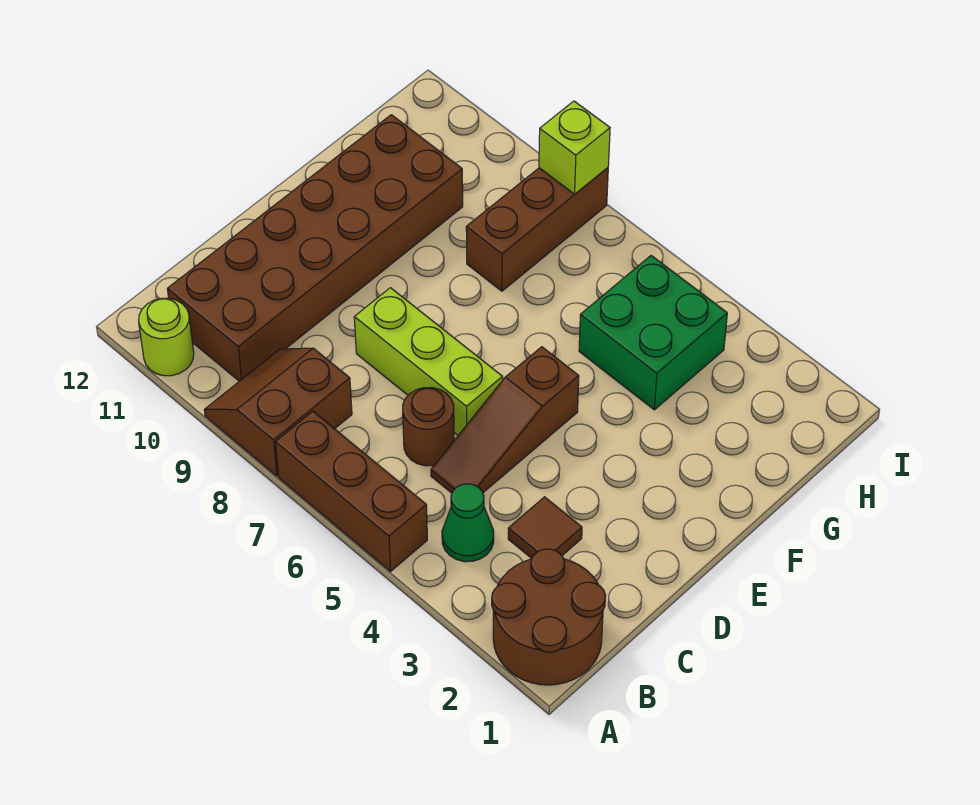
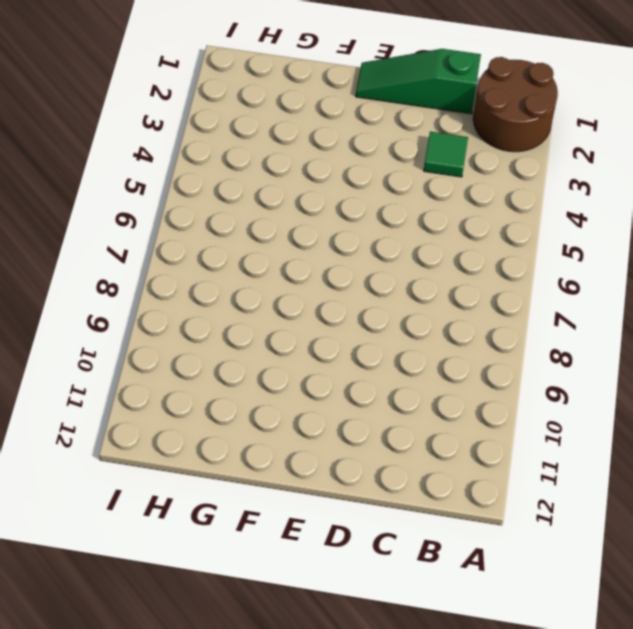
green 1x3 slope [356,49,481,114] -> none
green 1x1 tile [424,131,468,177] -> brown 1x1 tile [508,497,582,558]
none -> brown 1x3 brick [275,411,427,571]
none -> brown 2x2 slope [204,348,352,476]
none -> lime 1x1 round brick [139,298,194,376]

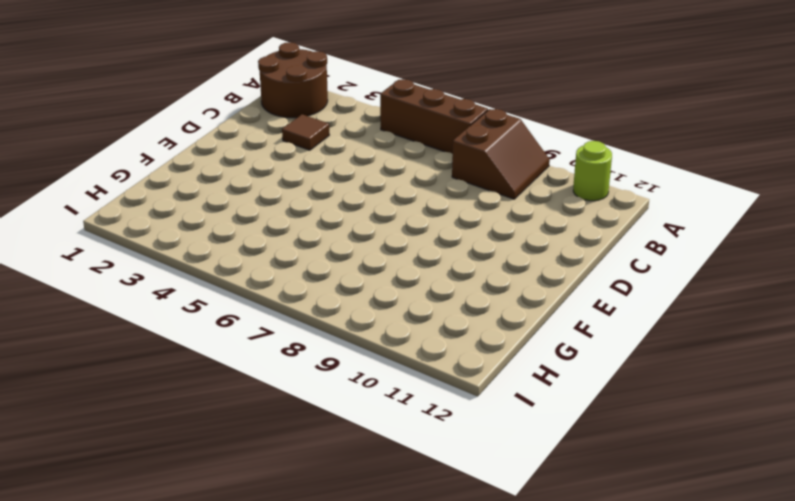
none -> green 1x1 cone [442,484,494,562]
none -> brown 2x6 brick [167,115,463,381]
none -> brown 1x3 slope [431,347,579,493]

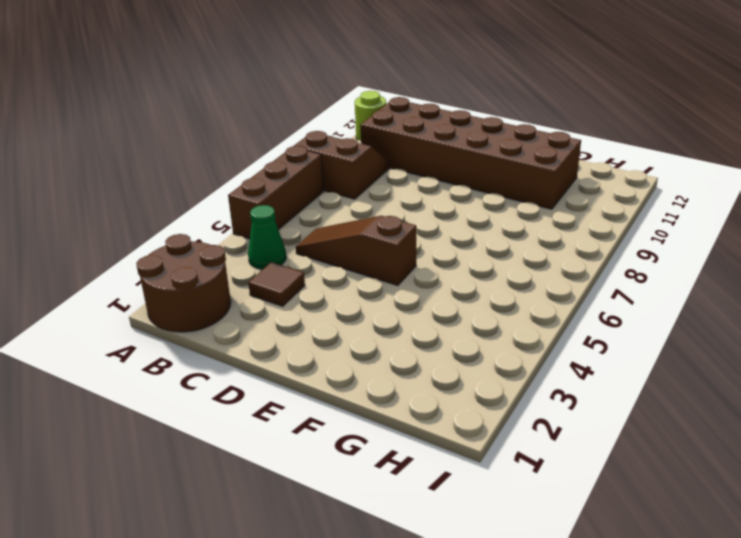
none -> brown 1x1 round brick [403,387,454,466]
none -> lime 1x3 brick [354,288,503,435]
none -> green 2x2 brick [579,256,727,410]

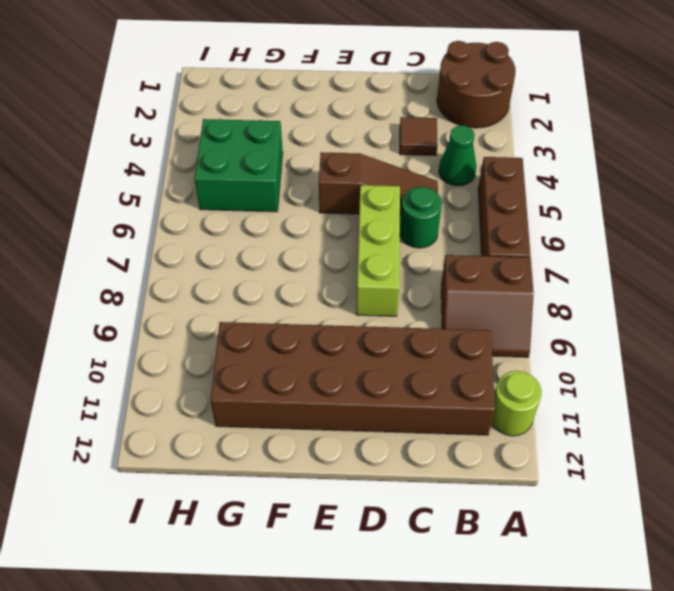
green 1x1 round brick [400,187,442,248] -> brown 1x1 round brick [403,387,454,466]
none -> brown 1x3 brick [466,168,608,291]
none -> lime 1x1 brick [539,101,610,194]

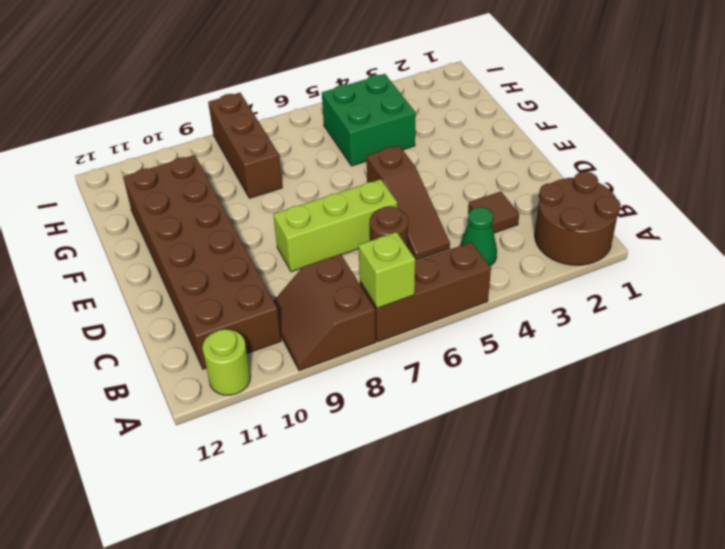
lime 1x1 brick [359,232,415,308] -> lime 1x1 brick moved to [539,101,610,194]

